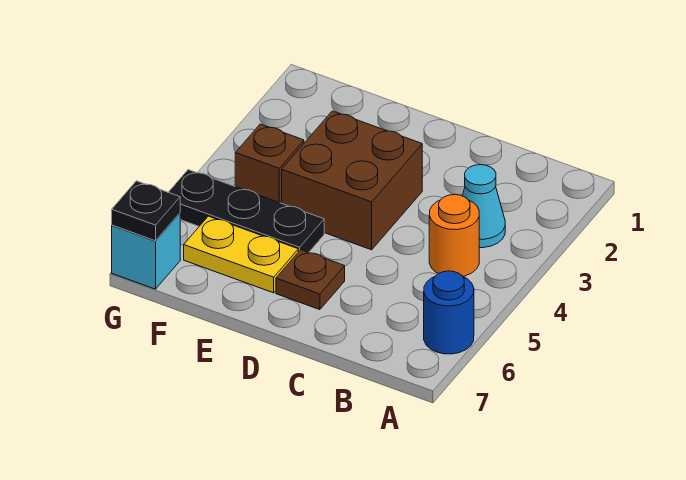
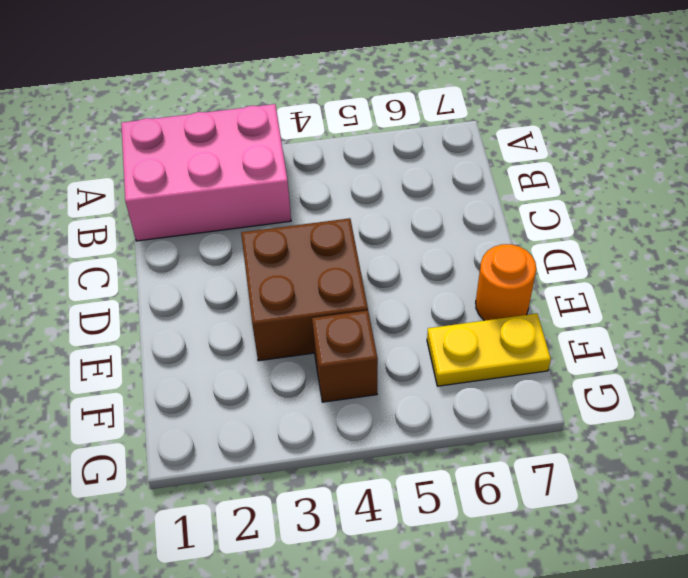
pink 2x3 brick [121,104,291,241] -> cyan 1x1 cone [462,165,505,248]
orange 1x1 round brick [476,244,536,321] -> orange 1x1 round brick moved to [429,195,479,276]
yellow 1x2 plate [427,314,551,386] -> yellow 1x2 plate turned to [184,216,298,293]
none -> blue 1x1 round brick [424,271,474,354]
none -> brown 1x1 plate [276,250,345,310]

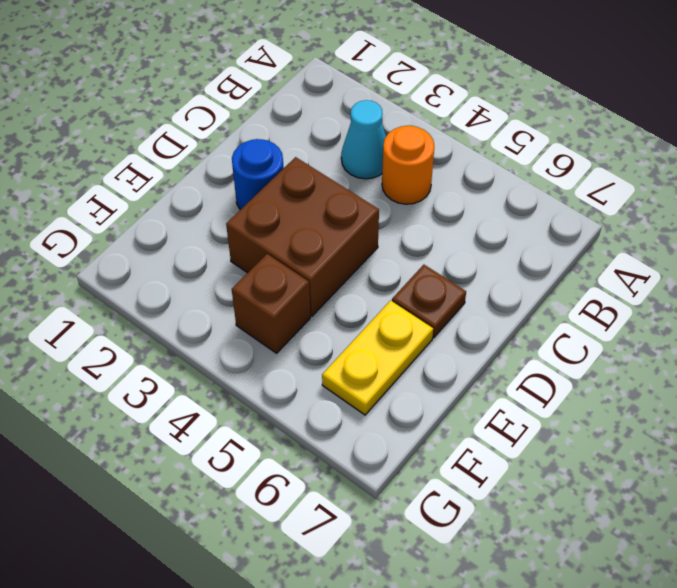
blue 1x1 round brick [232,139,284,210] -> blue 1x1 round brick moved to [424,271,474,354]
none -> black 1x3 plate [168,170,324,253]
none -> cyan 1x1 brick [112,213,180,289]

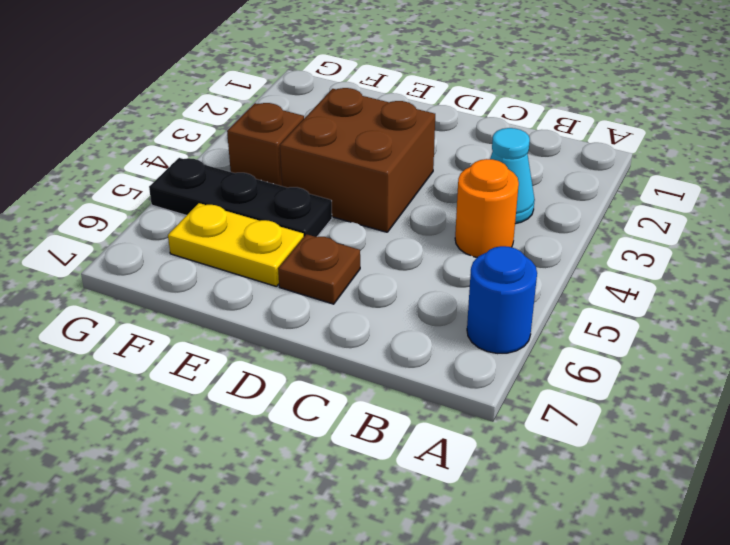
none -> cyan 1x1 brick [112,213,180,289]
none -> black 1x1 plate [112,181,180,241]

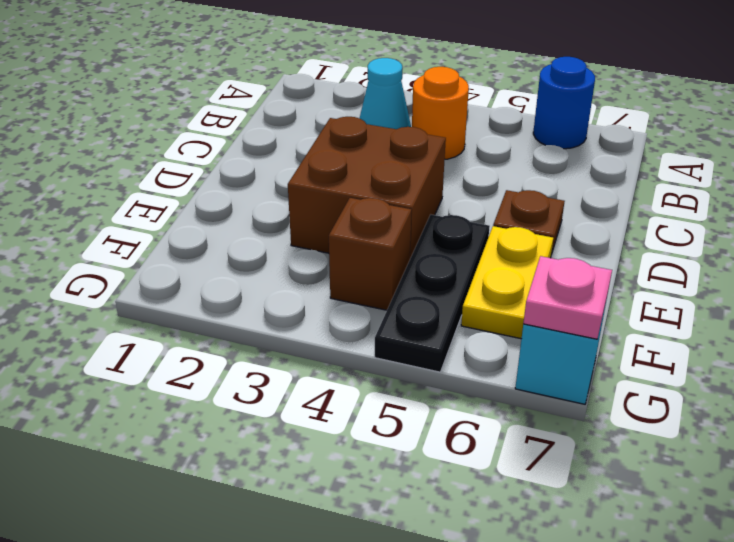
pink 1x1 plate [523,256,612,339] -> black 1x1 plate [112,181,180,241]

